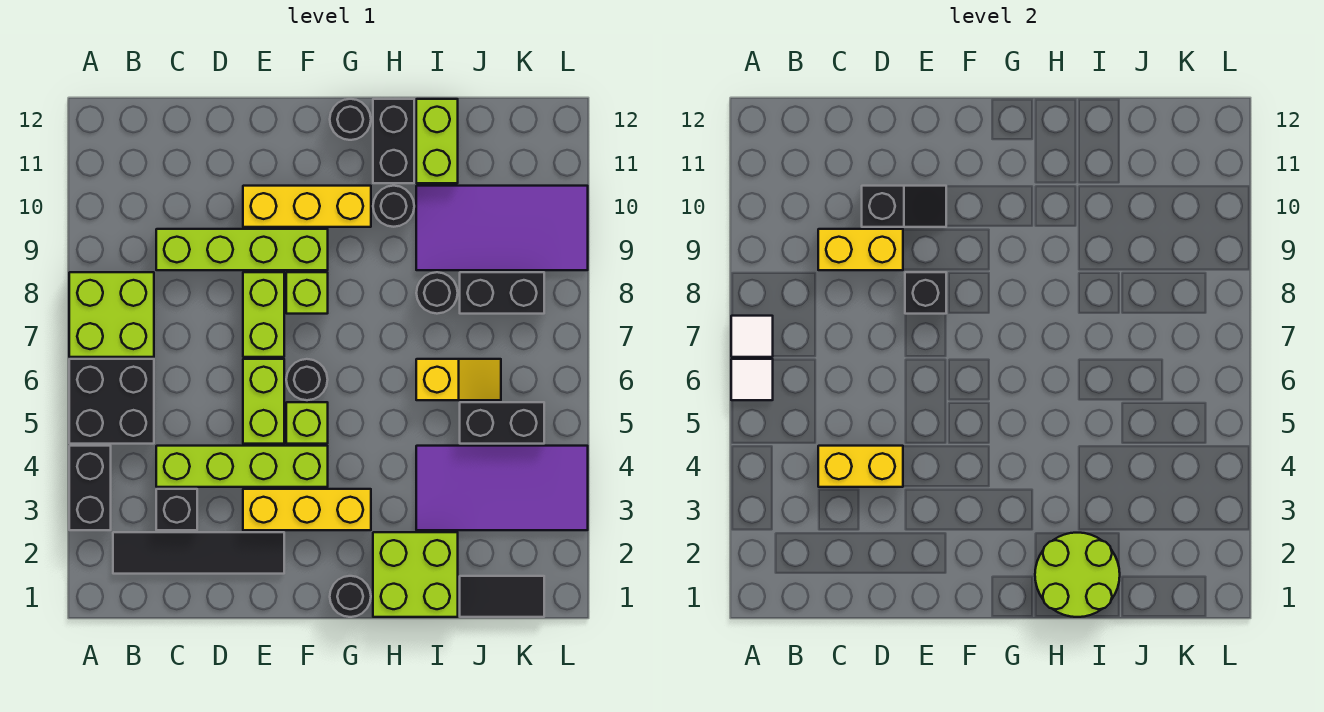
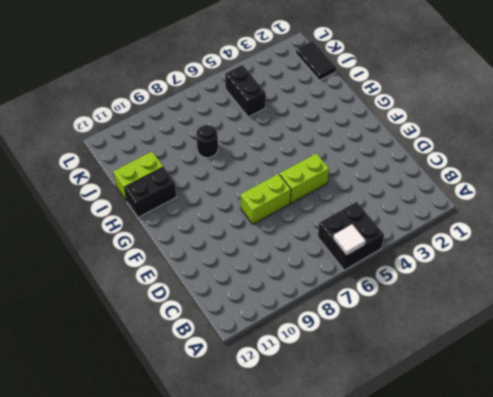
none -> black 1x2 brick [69,446,111,530]
none -> lime 2x2 brick [69,272,154,357]
none -> black 1x4 tile [113,532,284,574]
none -> black 1x1 brick [156,489,197,530]

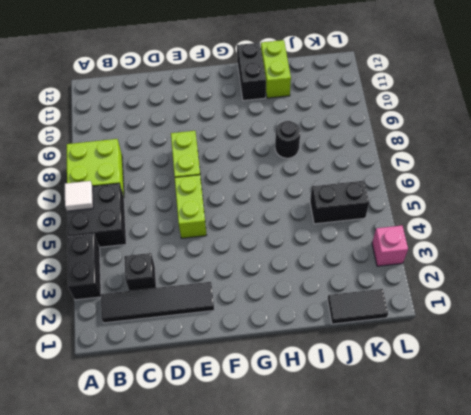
pink 1x1 brick [372,226,408,266] -> purple 2x4 tile [416,446,588,530]
none -> lime 1x4 brick [156,446,328,487]
none -> lime 1x4 brick [156,229,328,270]
none -> yellow 1x3 brick [243,489,371,530]
none -> yellow 1x3 brick [243,186,371,227]

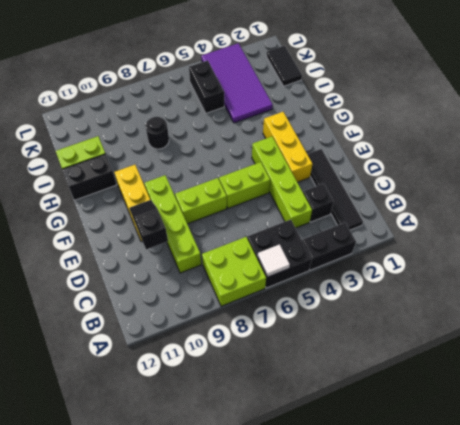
none -> lime 1x1 brick [286,402,328,444]
none -> black 1x1 round brick [286,359,328,400]
none -> lime 1x1 brick [286,272,328,314]
none -> black 1x1 round brick [330,576,371,617]

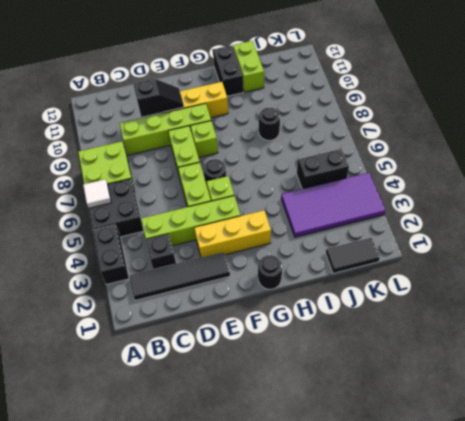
none -> black 1x1 round brick [330,99,371,140]
none -> lime 2x2 brick [373,532,458,617]
none -> black 1x1 round brick [373,186,414,227]
none -> yellow 1x2 slope [416,359,501,400]

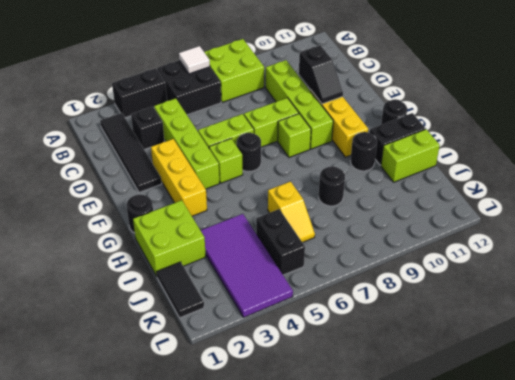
none -> purple 2x4 tile [416,186,588,270]
none -> black 1x2 brick [460,272,544,314]
none -> white 1x1 tile [731,316,773,357]
none -> yellow 1x2 brick [818,446,903,487]

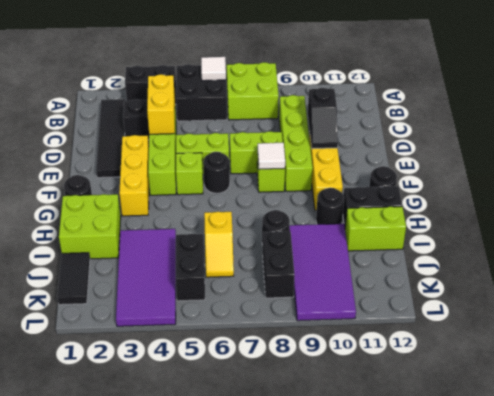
white 1x1 tile [258,143,285,169] -> white 1x1 tile moved to [731,316,773,357]
none -> yellow 1x2 brick [818,229,903,270]
none -> black 1x1 brick [905,272,946,314]
none -> lime 2x2 round brick [1035,533,1120,617]

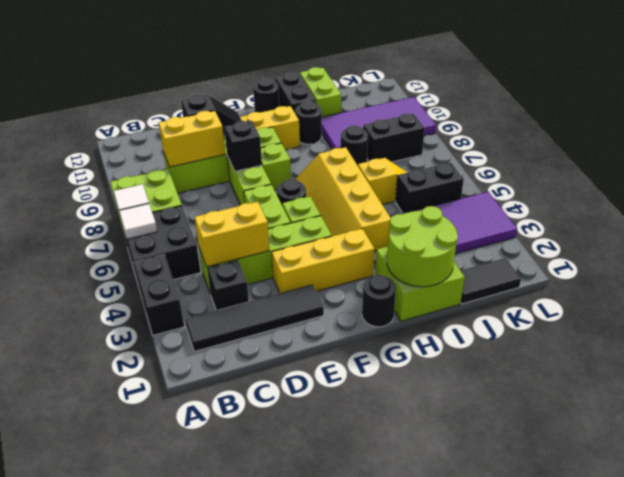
yellow 2x4 slope [296,147,391,251] -> none

